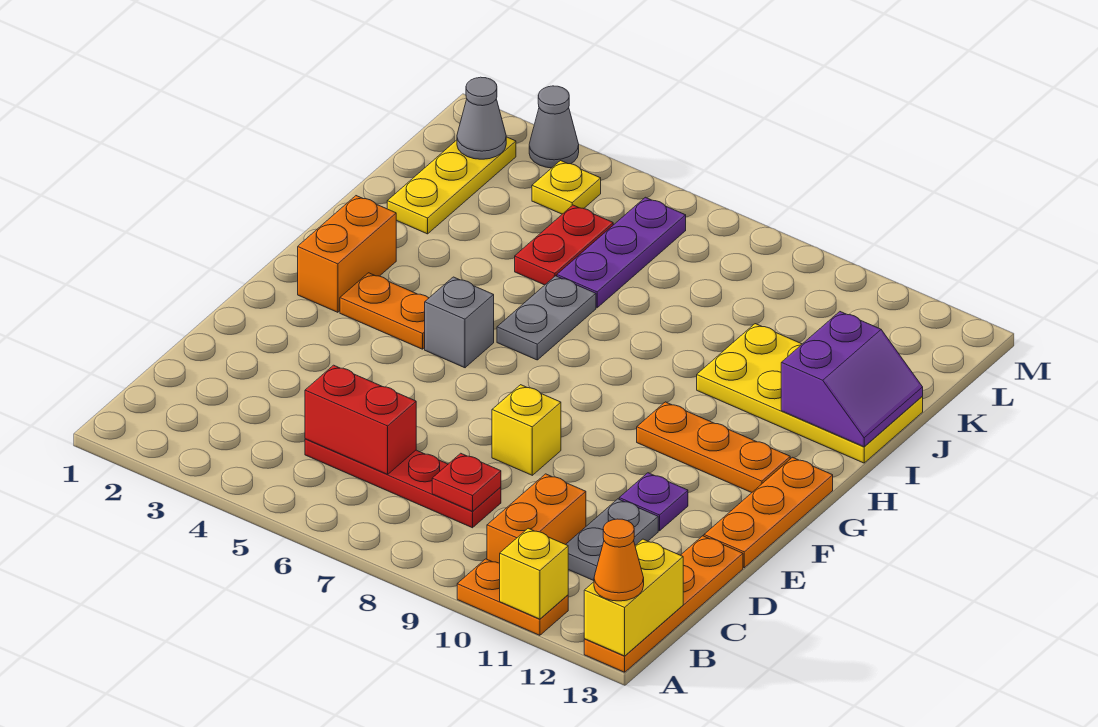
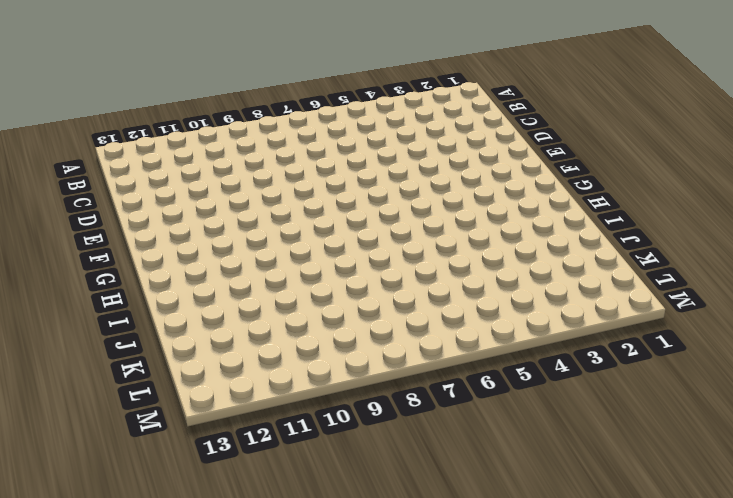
none -> orange 1x2 plate [457,559,568,635]
none -> orange 1x4 plate [584,536,743,672]
none -> orange 1x2 brick [487,474,586,563]

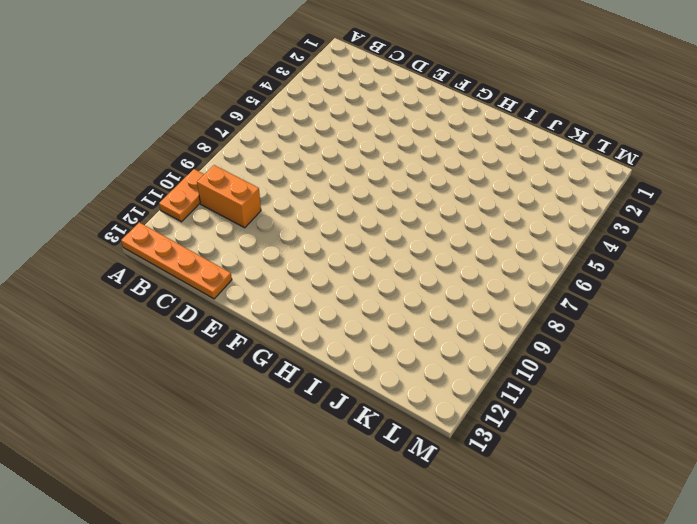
none -> red 1x4 plate [305,439,501,528]
none -> grey 1x2 plate [566,499,658,581]
none -> yellow 1x1 brick [492,385,561,475]

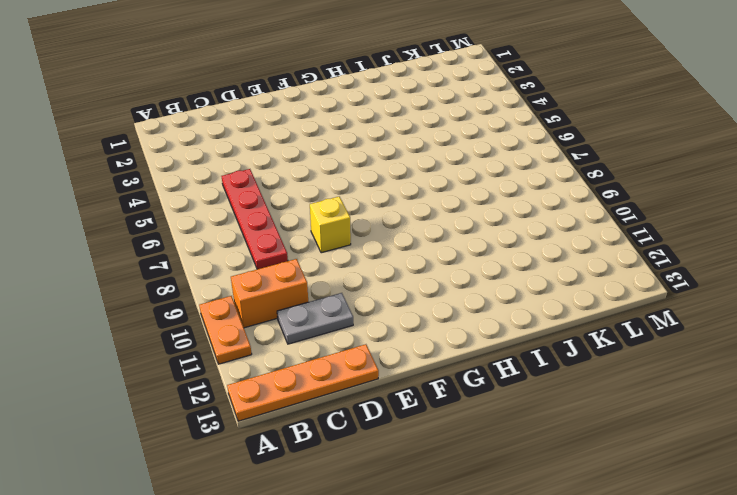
none -> purple 1x1 plate [619,473,688,531]
none -> orange 1x3 plate [704,457,833,568]
none -> orange 1x2 brick [298,196,396,312]

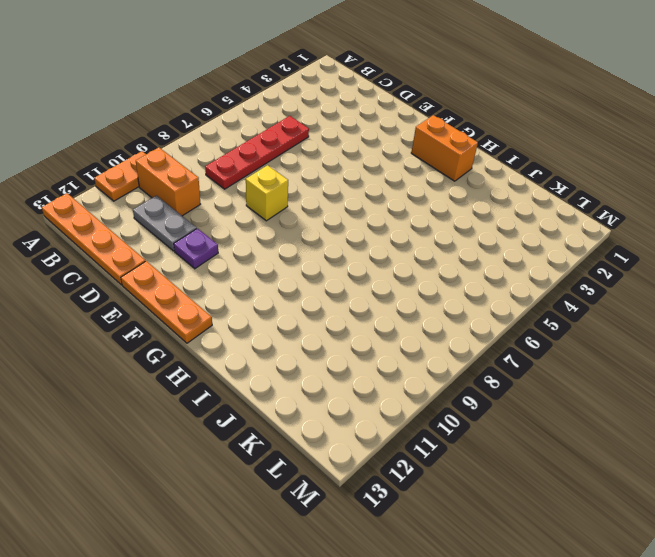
none -> orange 1x2 plate [340,273,429,349]
none -> grey 1x1 brick [425,277,494,368]
none -> orange 1x3 plate [637,402,790,493]

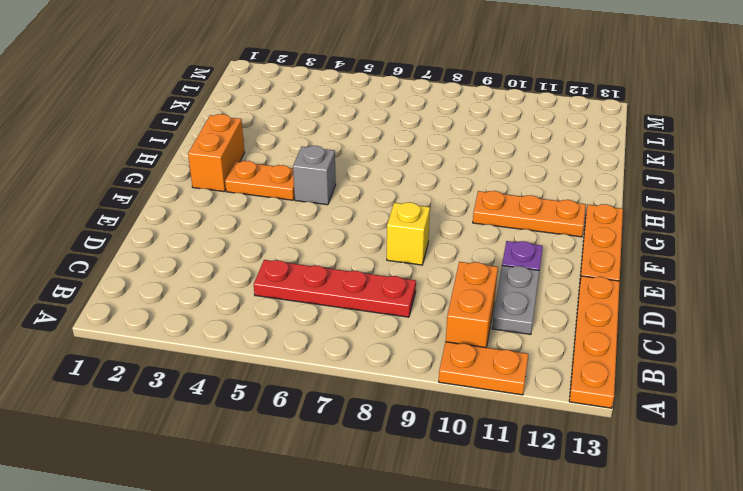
none -> grey 1x2 plate [497,276,596,360]
none -> yellow 2x4 plate [697,324,923,463]
none -> yellow 1x3 plate [387,137,516,234]

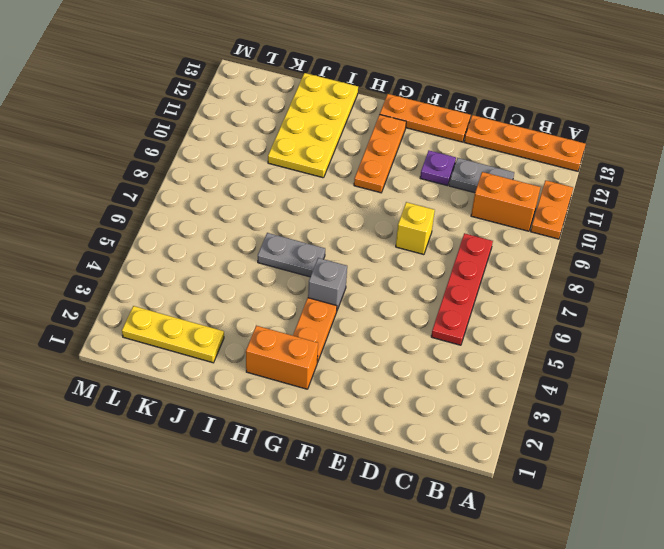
none -> red 1x2 plate [515,205,613,285]
none -> purple 1x3 plate [557,197,686,308]
none -> yellow 1x1 plate [532,161,601,214]

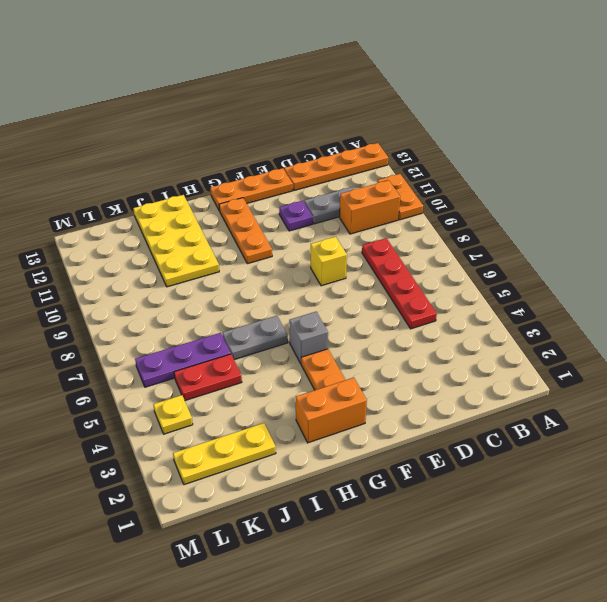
none -> grey 1x1 cone [529,86,579,168]
none -> yellow 1x1 brick [500,528,568,619]
none -> yellow 1x2 brick [584,539,683,656]

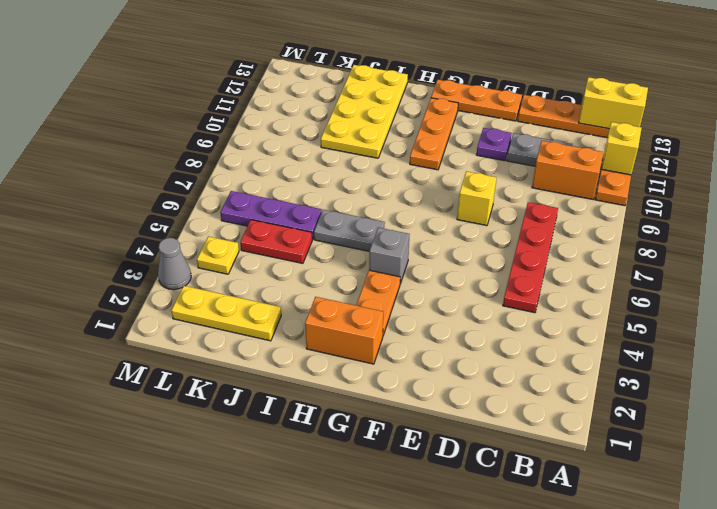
none -> red 1x2 brick [305,365,416,474]
none -> red 1x1 plate [432,453,501,511]
none -> purple 2x2 slope [781,312,923,447]

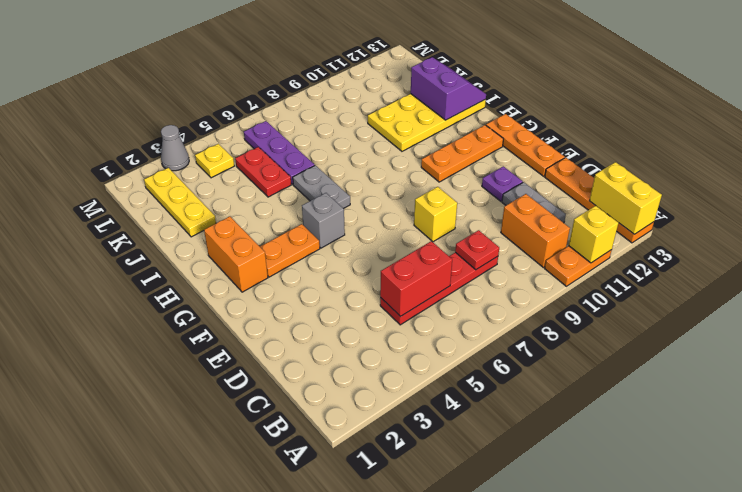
none -> grey 1x1 cone [457,77,506,159]
none -> orange 1x1 cone [594,519,644,601]

